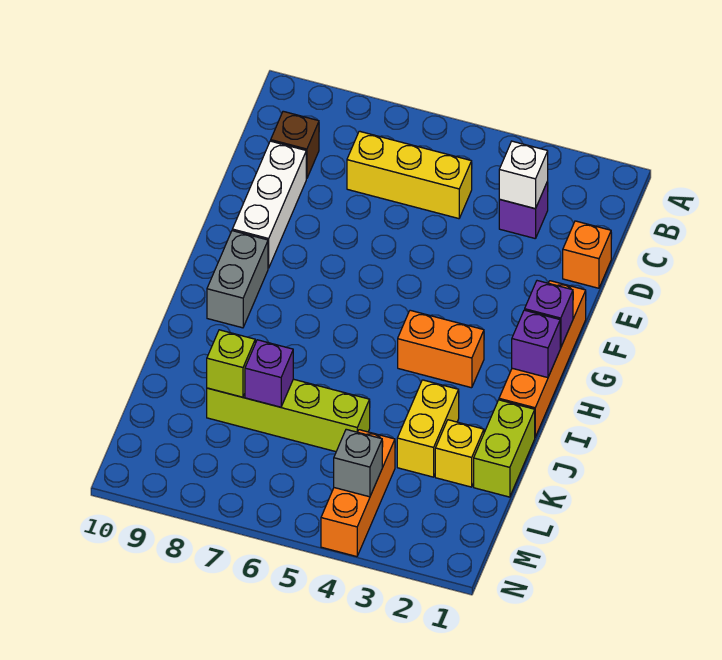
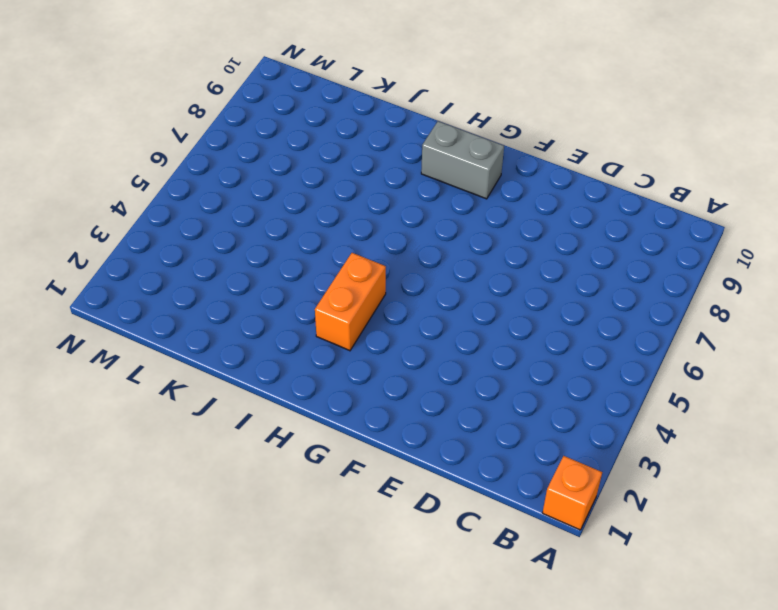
orange 1x1 brick [543,456,602,530] -> orange 1x1 brick moved to [563,221,611,288]
none -> purple 1x1 brick [499,182,548,239]
none -> yellow 1x3 brick [347,131,472,219]
none -> brown 1x1 brick [271,111,319,179]

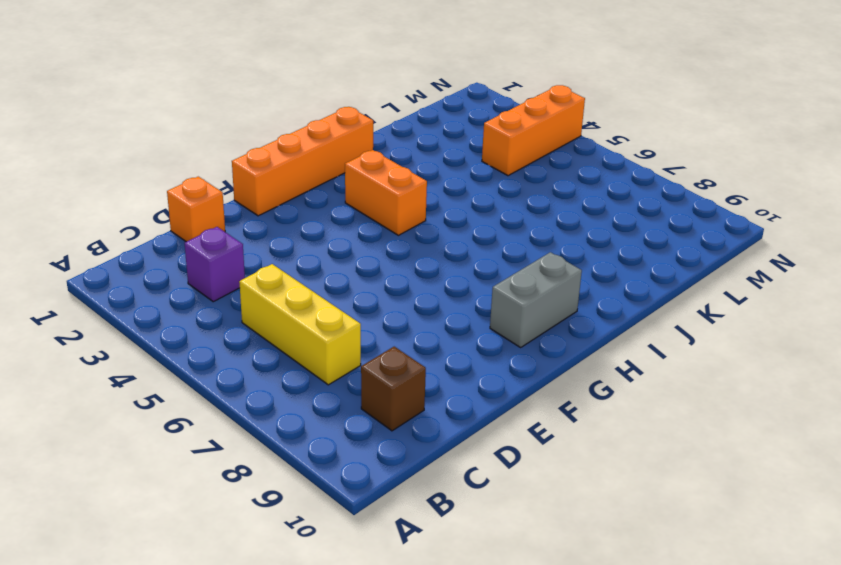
none -> white 1x3 brick [232,141,306,268]
none -> lime 1x2 brick [474,400,535,497]
none -> yellow 1x2 brick [397,380,459,477]

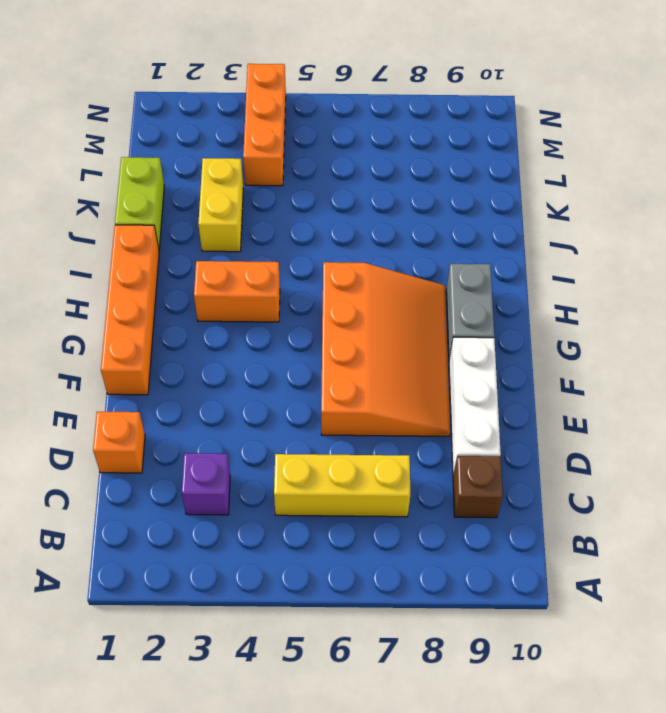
orange 3x4 slope [321,262,450,436] -> none
none -> yellow 1x1 brick [435,420,484,487]
none -> lime 1x4 brick [207,379,370,452]
none -> white 1x1 brick [499,141,548,209]

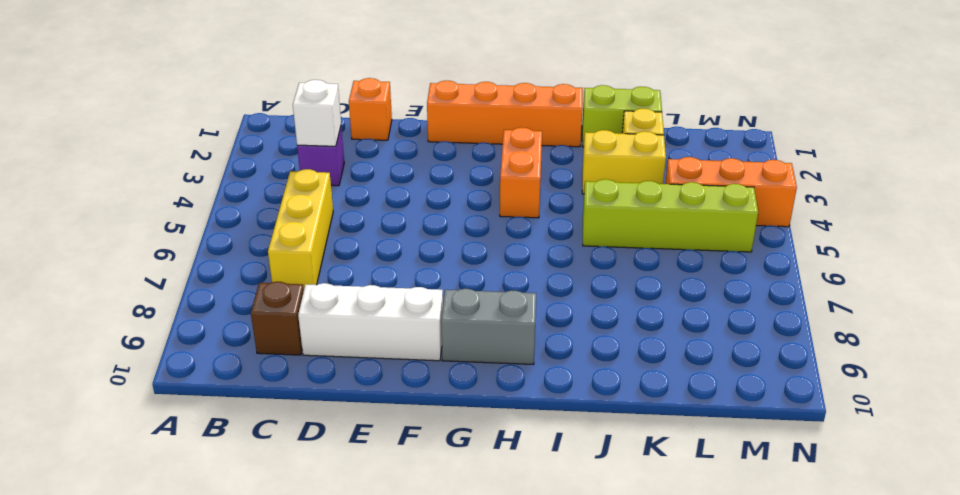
lime 1x4 brick [583,179,758,252] -> lime 1x4 brick turned to [207,379,370,452]
none -> purple 1x1 brick [525,281,573,348]
none -> purple 1x1 brick [512,310,560,378]
none -> purple 1x1 brick [245,340,293,407]

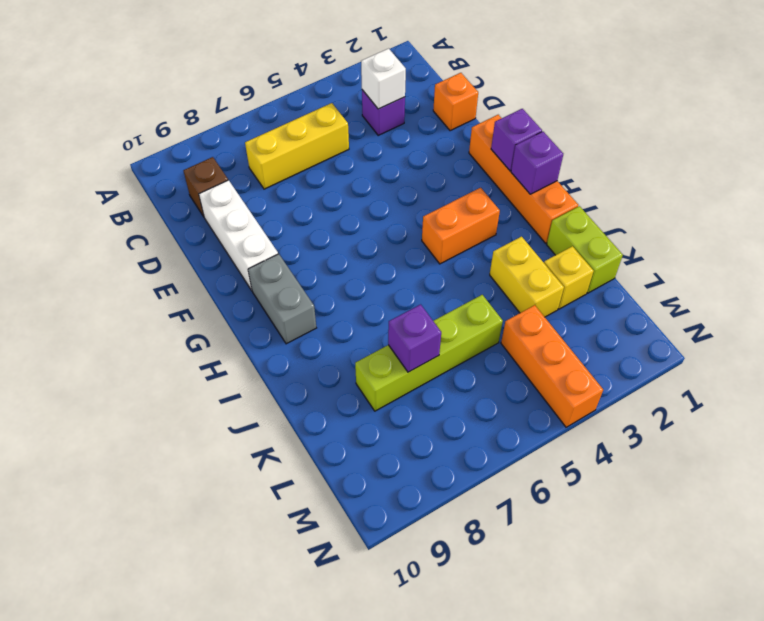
none -> lime 1x1 brick [207,330,255,397]
none -> grey 1x1 brick [334,429,382,497]

